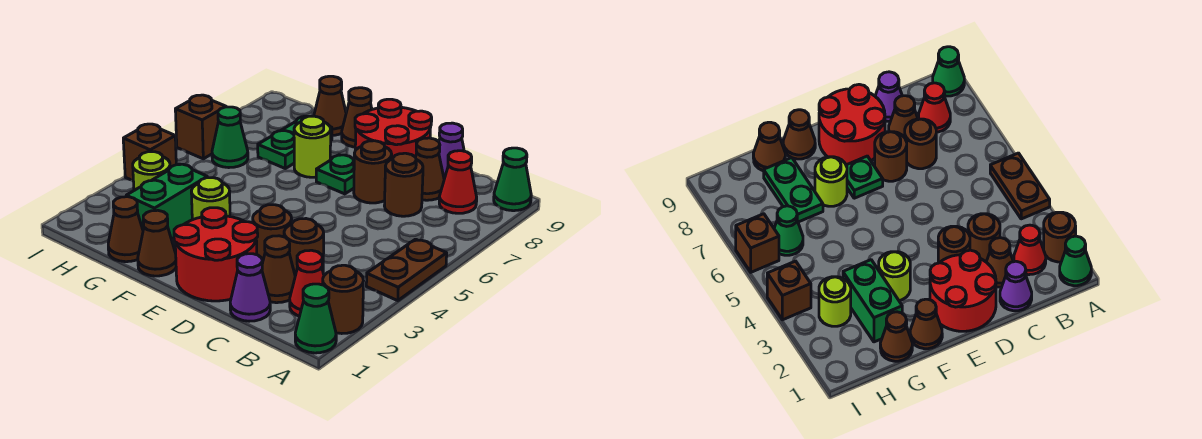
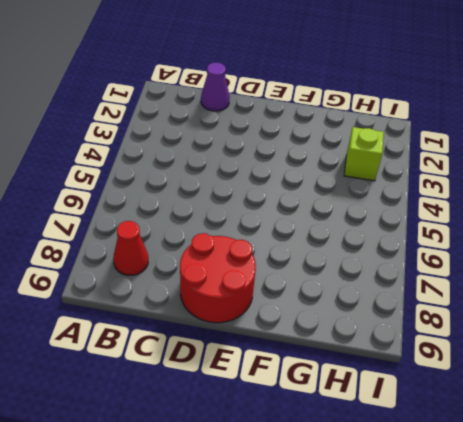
lime 1x1 brick [344,127,384,181] -> lime 1x1 round brick [133,152,170,190]
none -> green 1x1 cone [295,284,336,353]
none -> brown 1x1 round brick [323,265,363,334]
none -> brown 1x2 plate [366,239,447,301]

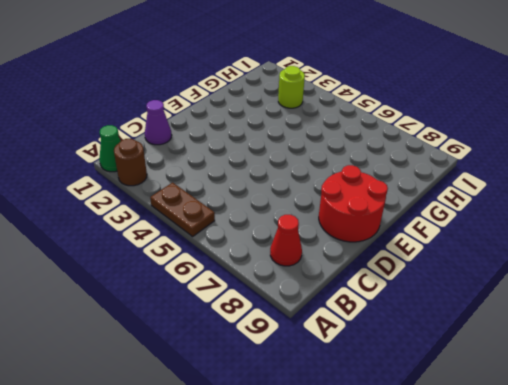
none -> green 1x1 cone [494,148,531,211]
none -> red 1x1 cone [290,250,324,316]
none -> brown 1x1 cone [262,236,295,303]

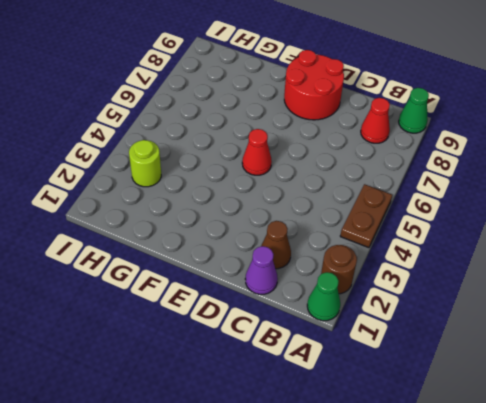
red 1x1 cone [242,129,272,175] -> red 1x1 cone moved to [290,250,324,316]
none -> brown 1x1 round brick [284,219,324,276]
none -> brown 1x1 round brick [384,153,423,216]
none -> brown 1x1 cone [416,138,444,200]

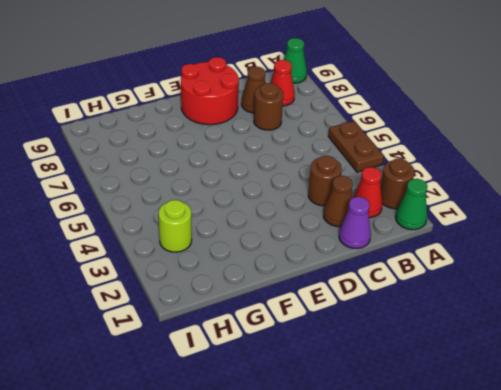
none -> purple 1x1 cone [439,123,464,179]
none -> red 2x2 round brick [174,208,258,301]
none -> brown 1x1 round brick [253,205,292,263]

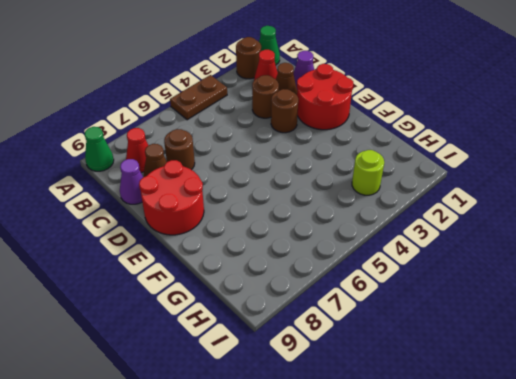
none -> brown 1x1 round brick [354,141,392,203]
none -> green 1x1 plate [316,155,354,194]
none -> brown 1x1 cone [138,210,176,276]

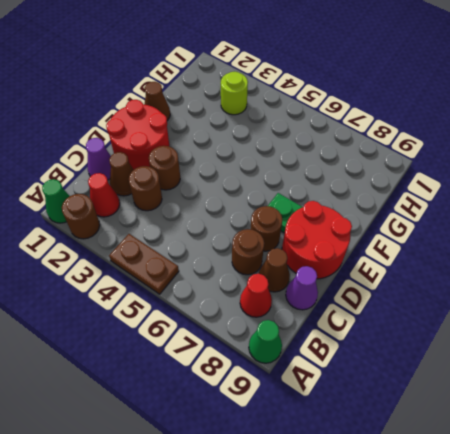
none -> lime 1x1 round brick [191,178,230,220]
none -> lime 1x1 round brick [294,116,331,177]
none -> brown 1x1 cone [342,88,372,147]

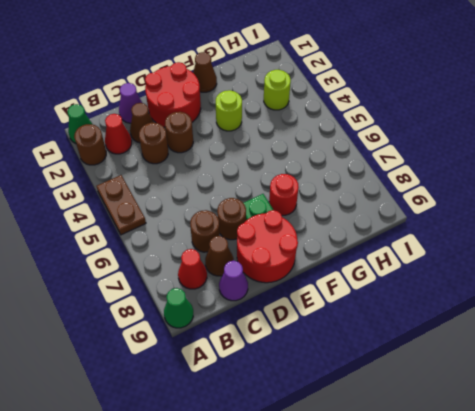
red 1x1 round brick [269,174,299,215] -> lime 1x1 round brick [294,116,331,177]
none -> brown 1x1 cone [342,88,372,147]
none -> brown 1x1 cone [108,197,143,262]
none -> green 1x2 brick [126,164,207,239]

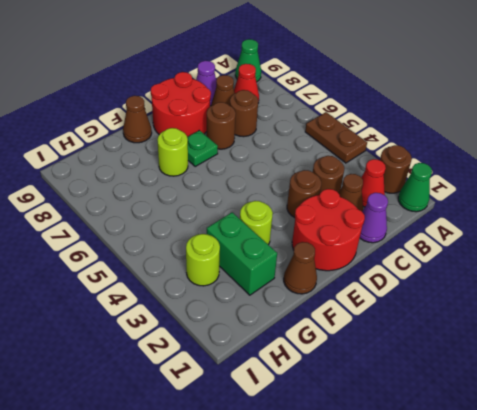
none -> brown 1x1 cone [108,197,143,262]
none -> green 1x2 plate [258,116,332,168]
none -> brown 1x1 cone [314,76,346,135]

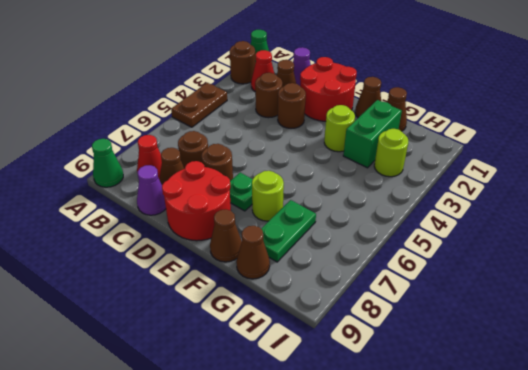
none -> green 1x1 cone [212,107,248,168]
none -> brown 1x1 brick [123,124,176,180]
none -> brown 1x1 brick [175,95,226,159]

